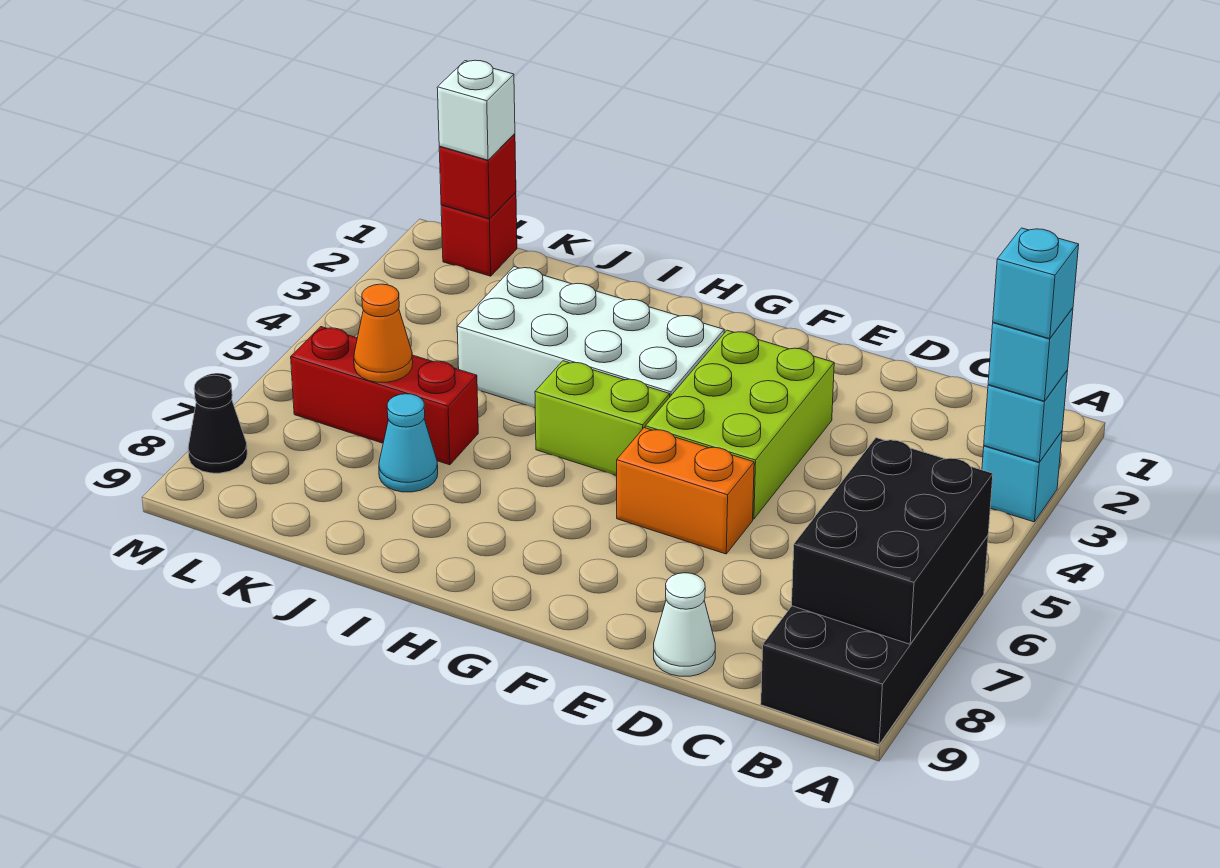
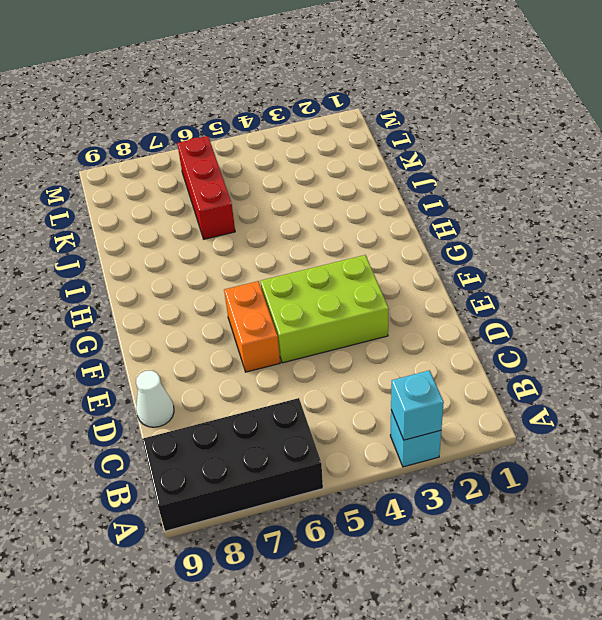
none -> white 2x4 brick [457,267,724,408]
none -> lime 1x2 brick [535,361,670,476]
none -> cyan 1x1 cone [379,394,438,492]

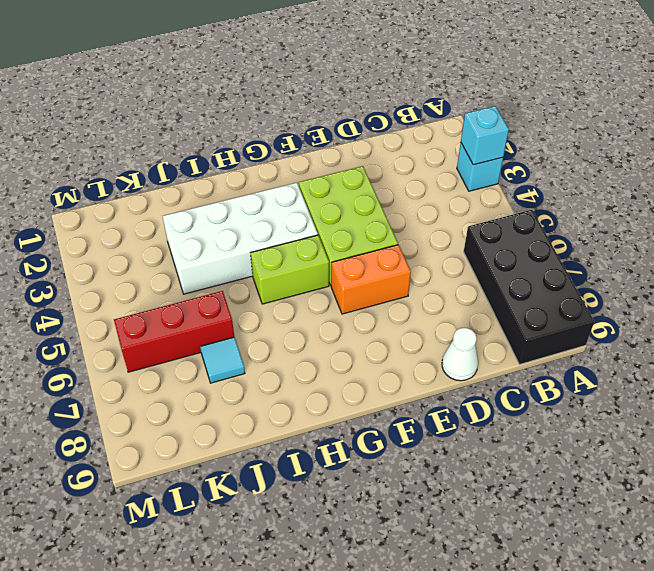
cyan 1x1 tile [200,337,245,383] -> cyan 1x1 cone [379,394,438,492]
none -> red 1x1 brick [441,192,517,276]
none -> black 1x1 cone [188,375,247,473]
none -> black 2x3 brick [792,438,993,644]

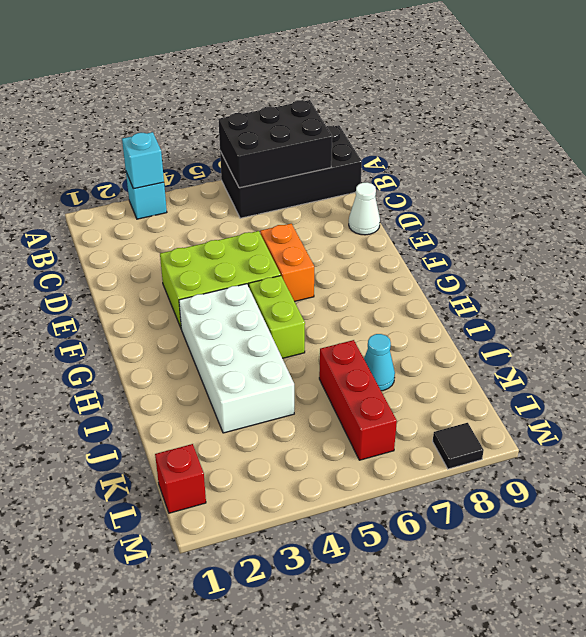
black 1x1 tile [433,423,484,469] -> black 1x1 cone [188,375,247,473]
none -> orange 1x1 cone [354,284,413,382]
none -> red 1x1 brick [439,134,516,219]
none -> cyan 1x1 brick [988,308,1073,401]

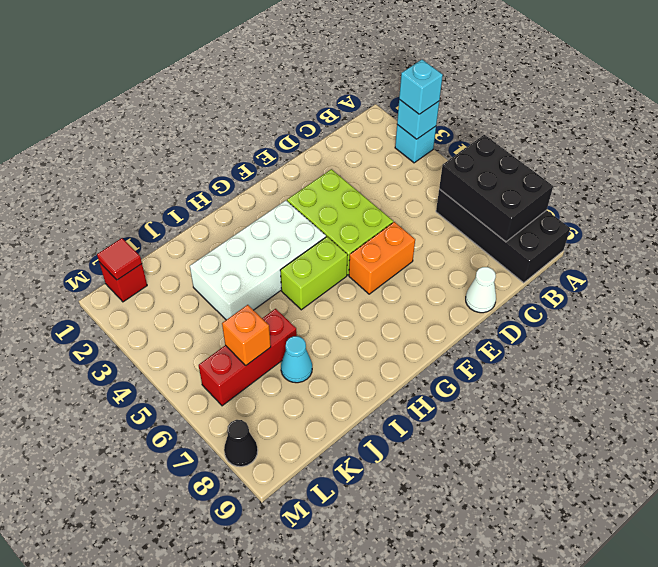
orange 1x1 brick [222,305,271,365] -> orange 1x1 cone [354,284,413,382]
red 1x1 tile [97,238,142,280] -> red 1x1 brick [439,134,516,219]
none -> white 1x1 brick [437,60,515,160]
none -> cyan 1x1 brick [993,228,1079,339]

